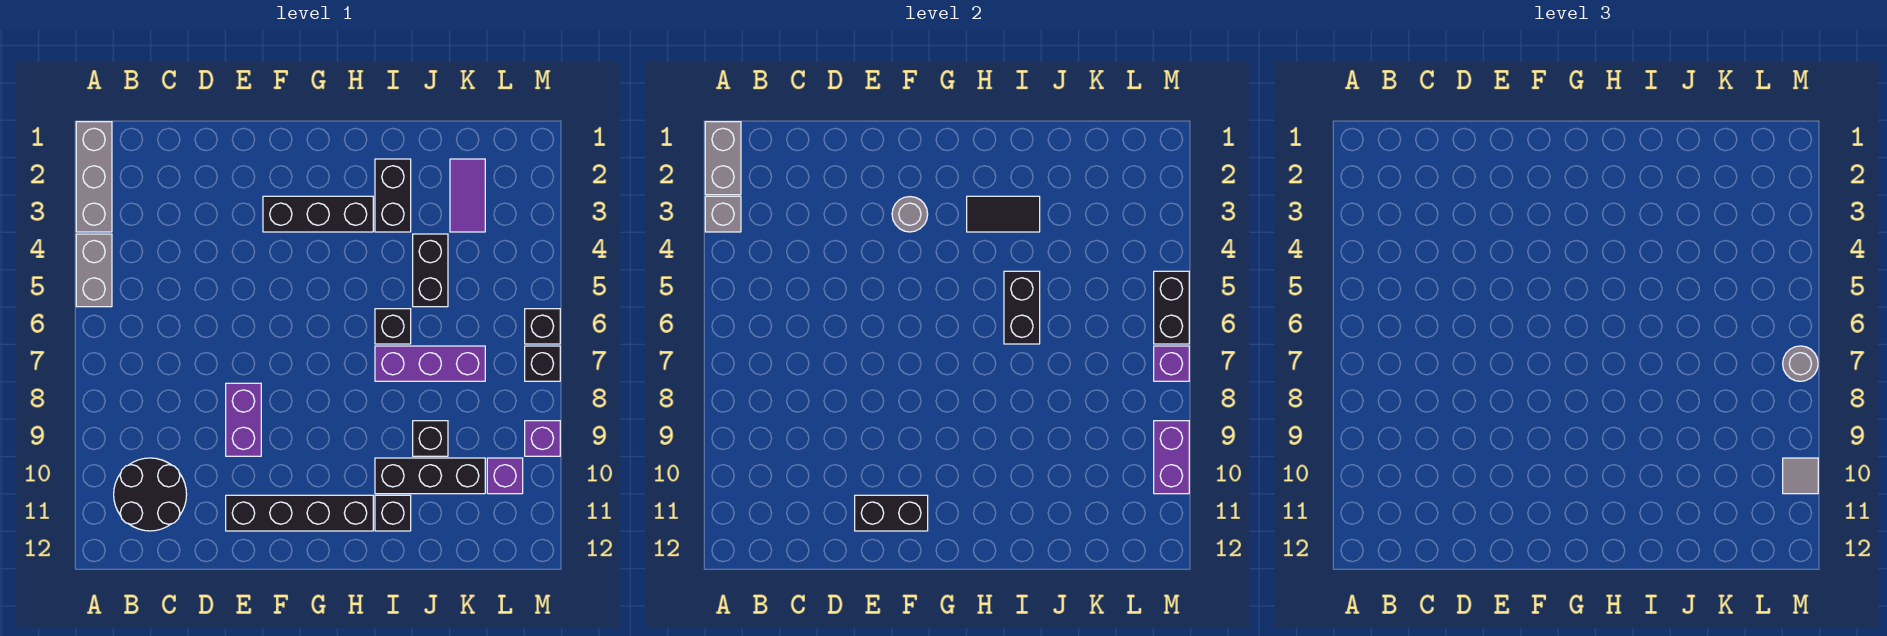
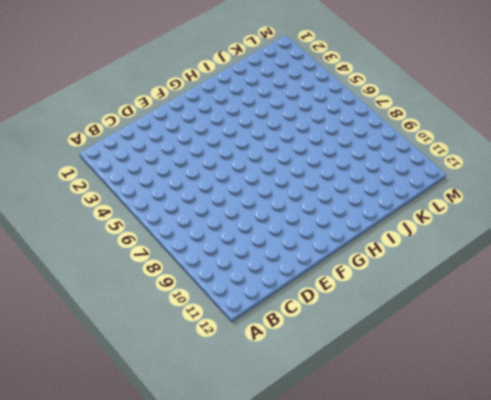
none -> grey 1x3 brick [76,122,112,232]
none -> grey 1x2 brick [76,234,112,307]
none -> black 2x2 round brick [114,458,187,531]

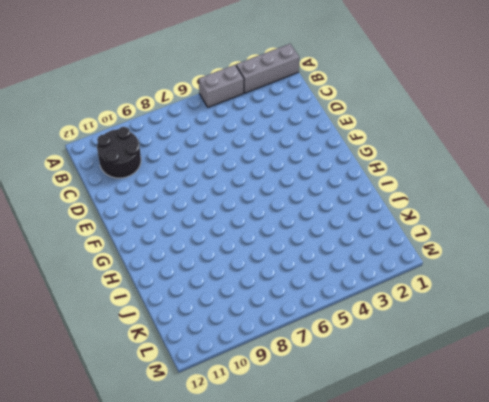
none -> purple 1x2 brick [226,383,261,456]
none -> black 1x4 brick [226,495,373,531]
none -> black 1x3 brick [263,196,373,232]

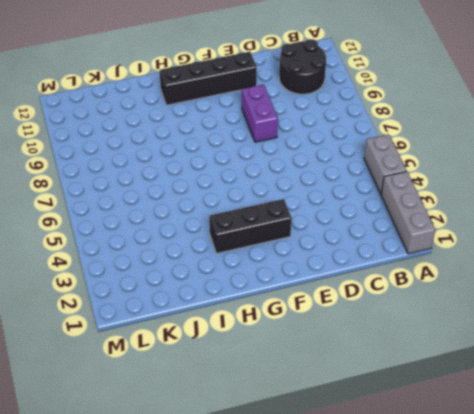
none -> black 1x2 brick [375,159,411,232]
none -> black 1x1 brick [375,309,411,344]
none -> purple 1x3 brick [375,346,485,381]

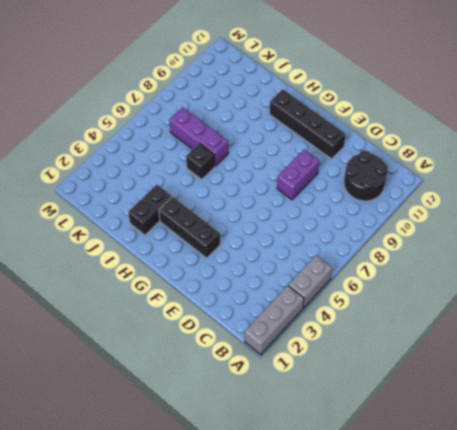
none -> black 1x3 brick [375,458,485,494]
none -> black 1x1 brick [375,495,411,531]
none -> black 1x2 brick [413,234,448,307]

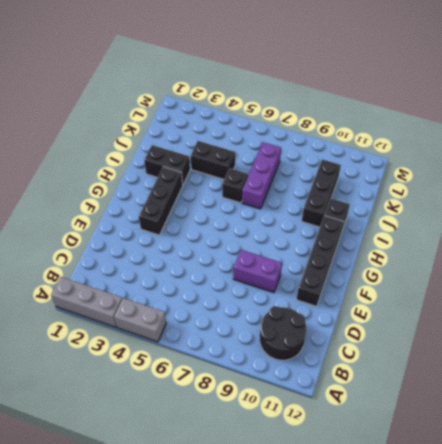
none -> black 1x1 brick [413,421,448,456]
none -> purple 1x2 tile [450,159,485,232]
none -> purple 1x1 brick [487,458,523,494]

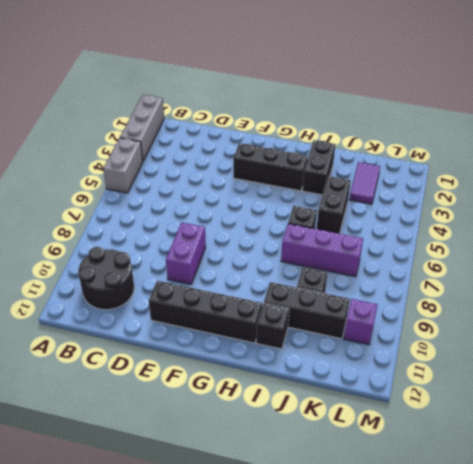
none -> black 1x1 brick [525,309,560,344]
none -> black 1x1 brick [525,346,560,381]
none -> purple 1x1 brick [525,421,560,456]

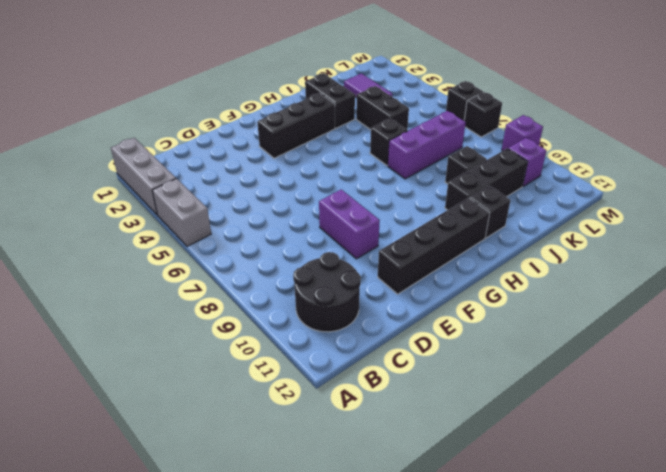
none -> grey 1x2 brick [705,122,741,195]
none -> grey 1x1 brick [705,196,741,232]
none -> black 1x2 brick [855,495,928,531]

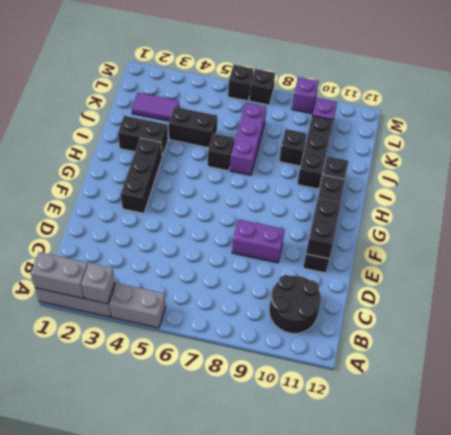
none -> grey 1x1 round brick [892,197,928,232]
none -> black 1x2 tile [967,196,1040,232]
none -> black 1x2 brick [1004,271,1040,344]

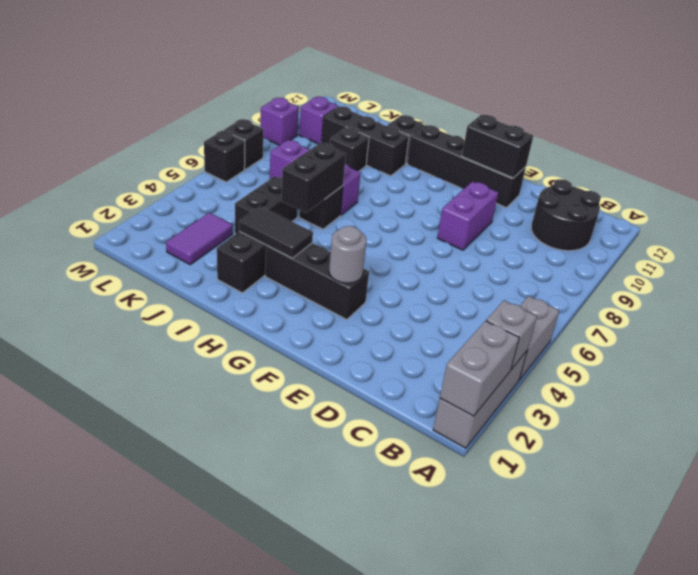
none -> black 1x2 brick [1154,271,1189,344]
none -> purple 1x1 brick [1154,346,1189,381]
none -> purple 1x2 brick [1154,421,1189,494]

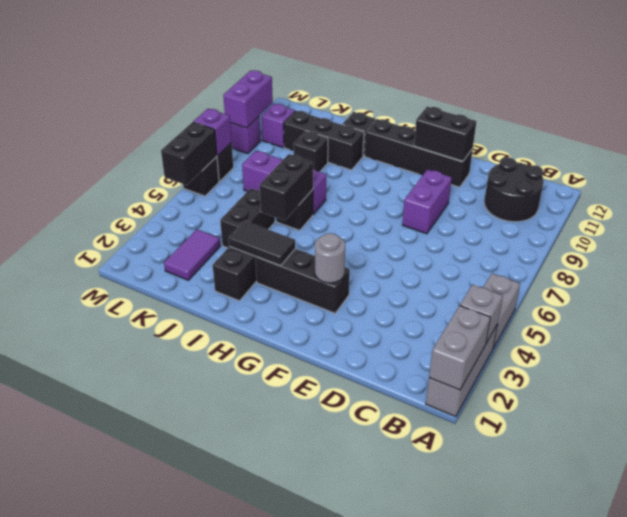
none -> grey 1x1 round brick [1783,346,1818,381]
none -> grey 1x1 tile [1783,458,1818,494]

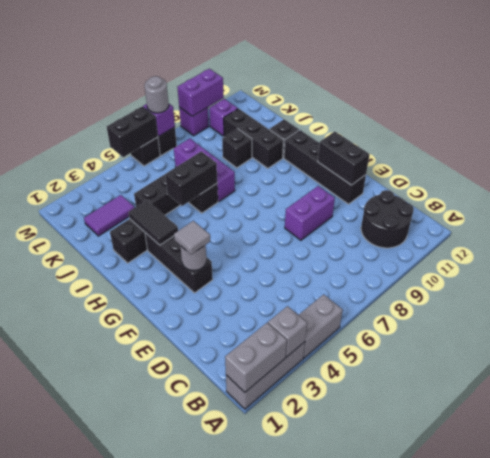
grey 1x1 tile [174,221,210,254] -> grey 1x1 tile moved to [1783,458,1818,494]

